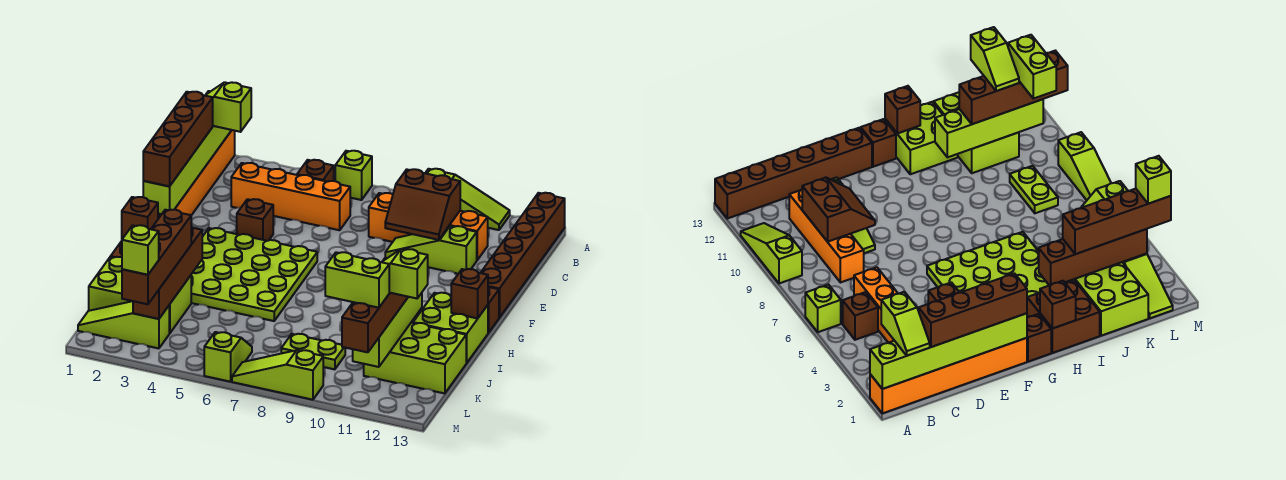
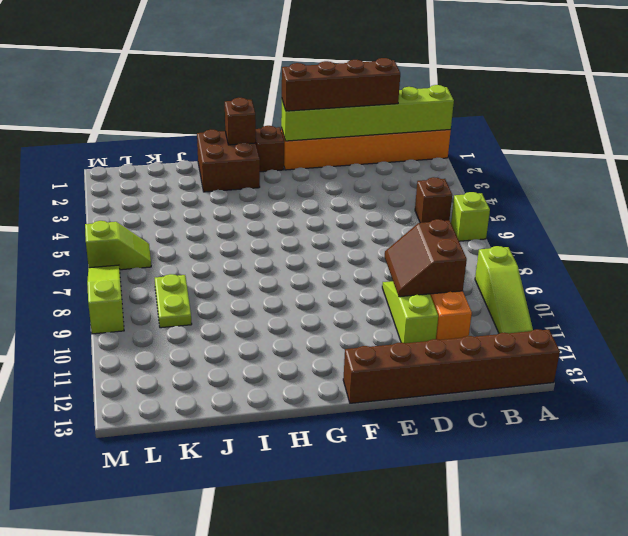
none -> orange 1x4 brick [231,163,350,230]
none -> brown 1x1 brick [237,199,273,241]
none -> lime 4x4 plate [191,228,317,321]
none -> brown 1x1 brick [488,286,499,333]

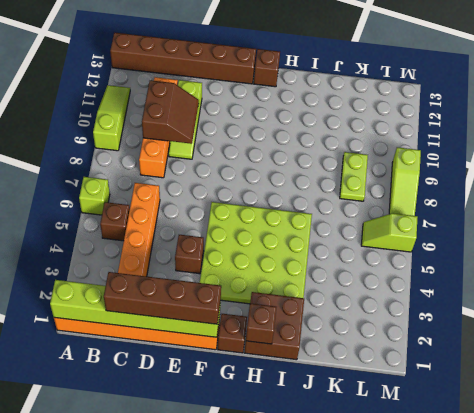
none -> lime 2x2 brick [413,293,488,363]
none -> lime 2x3 brick [89,257,191,333]
none -> lime 2x3 brick [364,323,466,393]
none -> lime 1x3 slope [78,301,169,348]

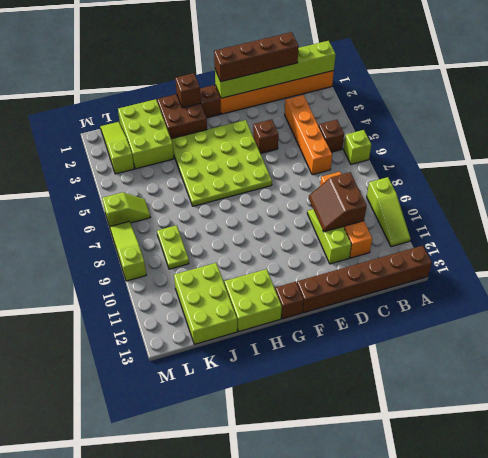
none -> brown 1x1 brick [451,269,488,318]
none -> brown 1x4 brick [133,227,202,319]
none -> lime 1x4 brick [353,293,422,367]
none -> lime 1x2 slope [205,82,251,132]

